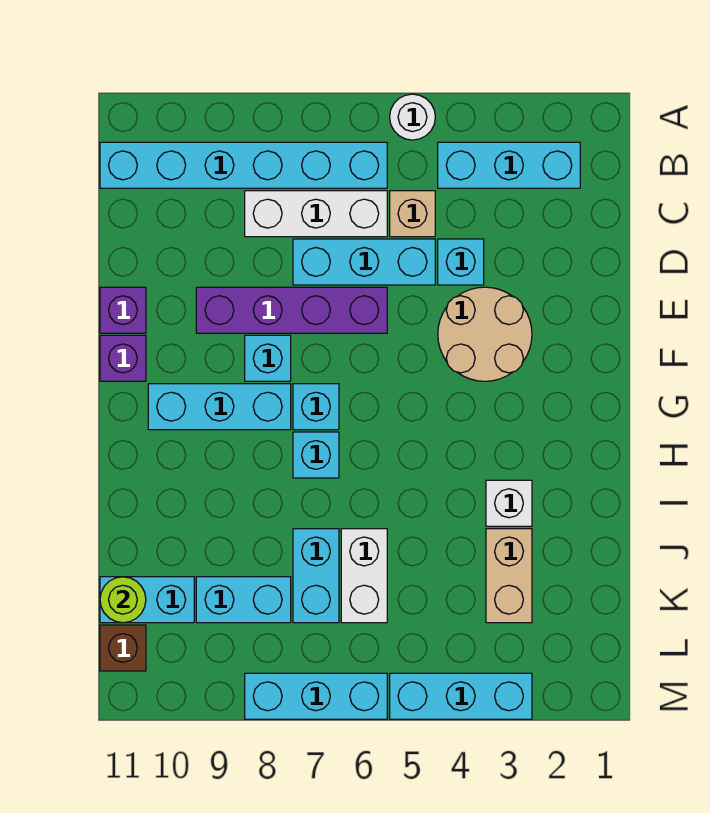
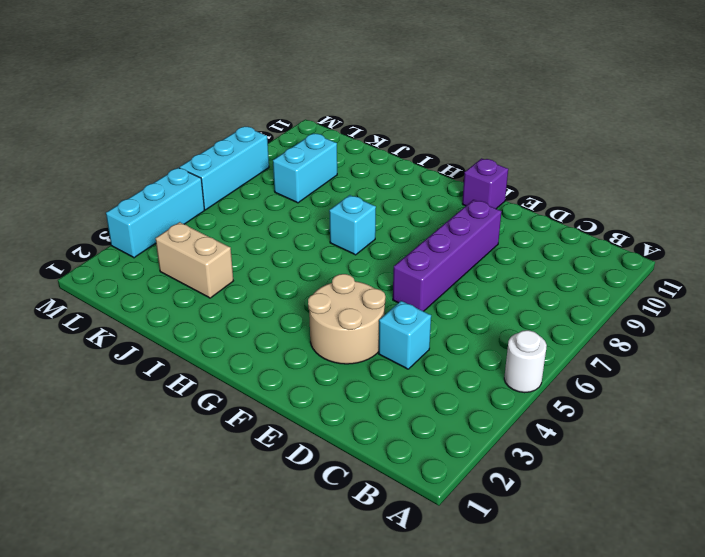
none -> cyan 1x3 brick [438,142,580,188]
none -> cyan 1x6 brick [100,142,387,188]
none -> tan 1x1 brick [390,191,435,237]

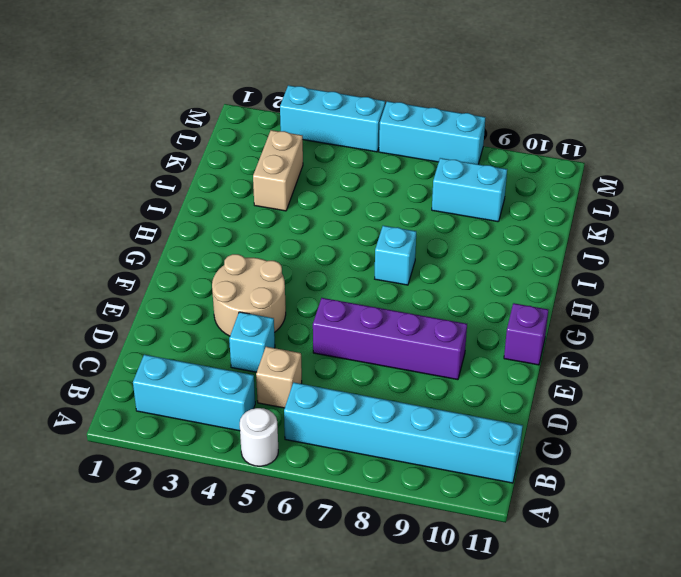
none -> white 1x3 brick [245,191,387,237]
none -> cyan 1x3 brick [293,239,435,285]
none -> purple 1x1 brick [100,287,146,333]

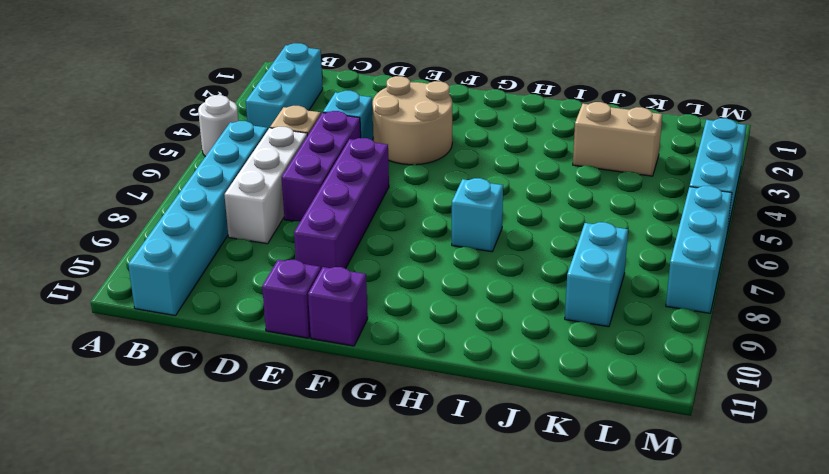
purple 1x3 brick [282,111,361,221] -> cyan 1x3 brick [293,239,435,285]
none -> cyan 1x1 brick [245,335,291,381]
none -> cyan 1x1 brick [293,384,339,430]
none -> cyan 1x3 brick [148,384,291,430]

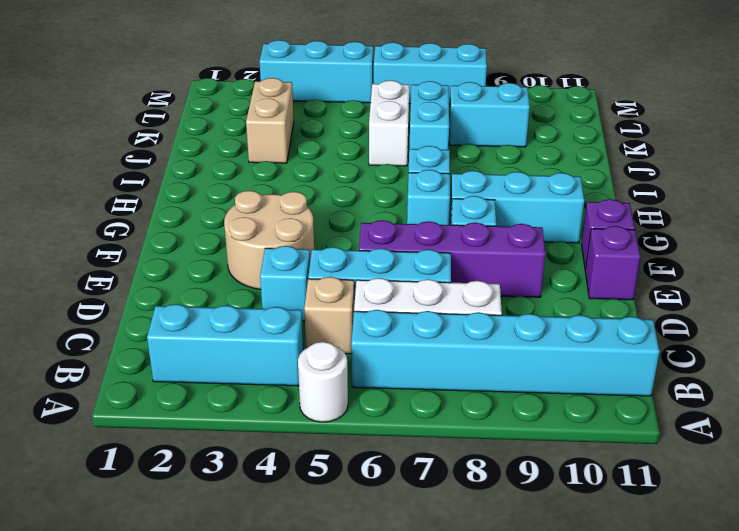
none -> white 1x1 brick [486,480,532,526]
none -> cyan 1x2 brick [100,577,194,623]
none -> brown 1x1 brick [100,625,146,671]

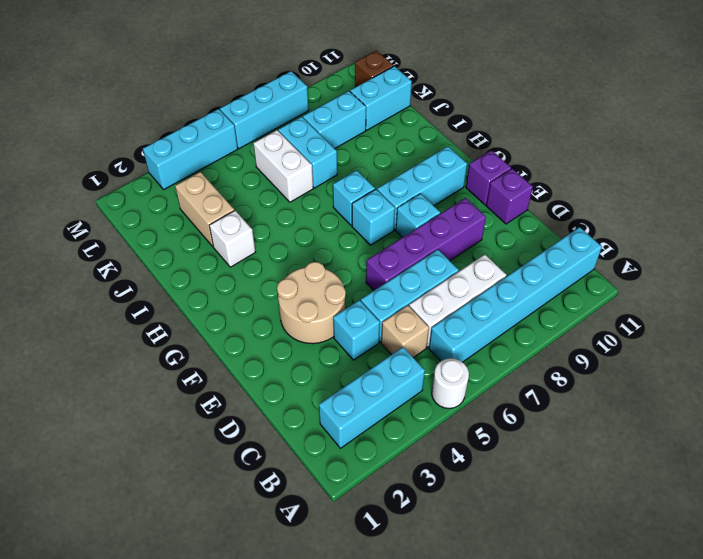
none -> lime 1x1 round brick [100,577,146,623]

